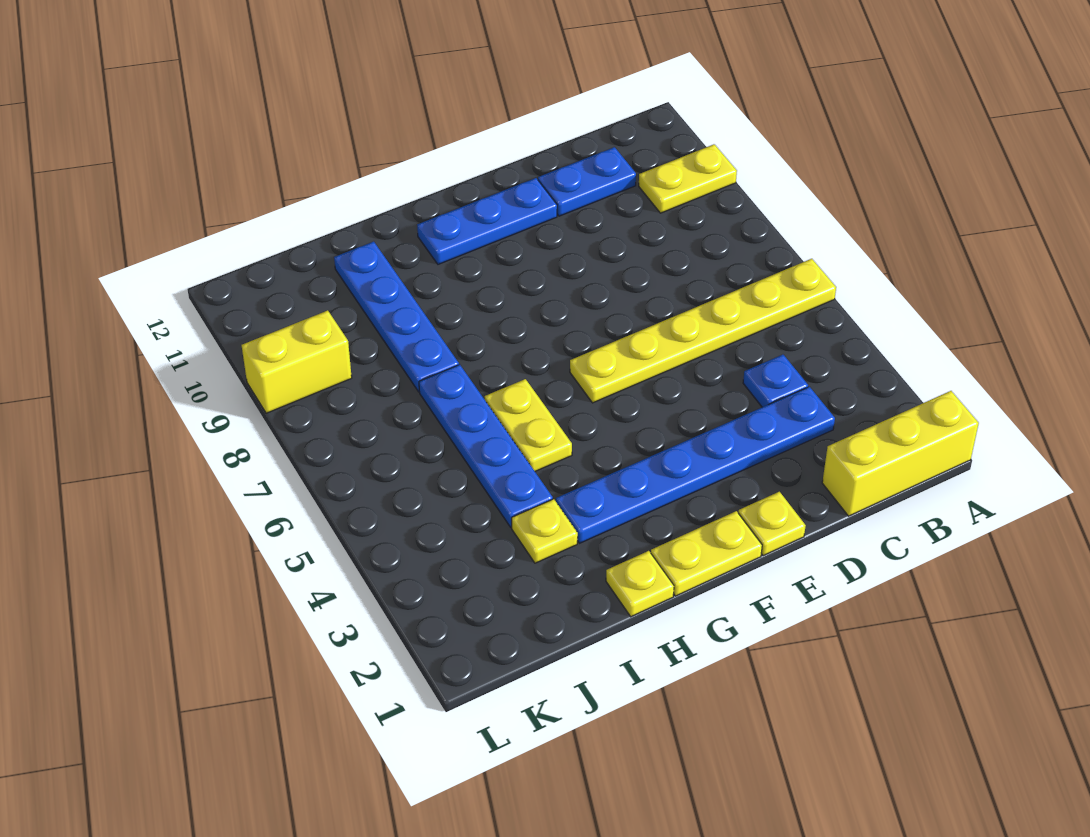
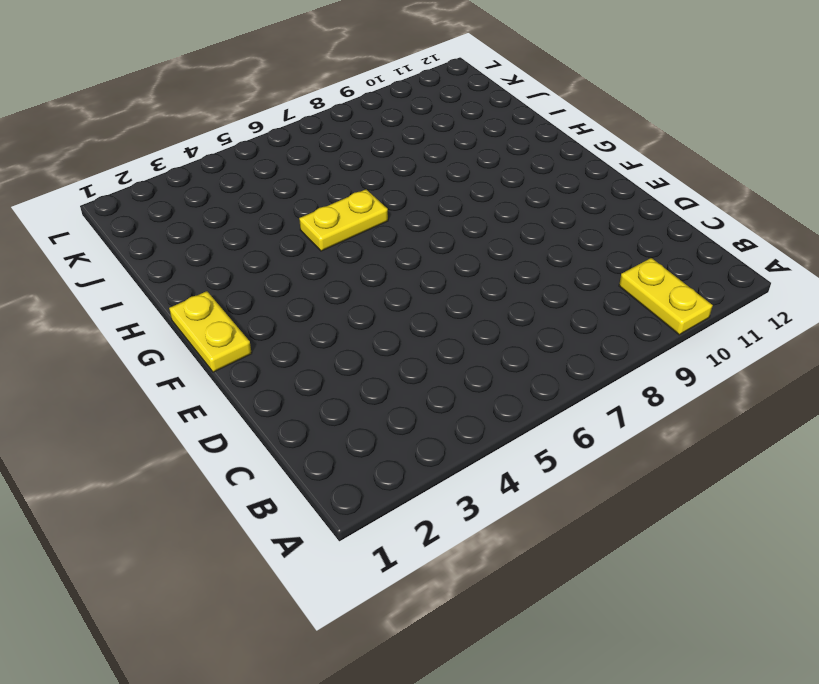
none -> yellow 1x3 brick [822,391,979,516]
none -> yellow 1x6 plate [570,259,836,403]
none -> blue 1x6 plate [556,387,835,543]

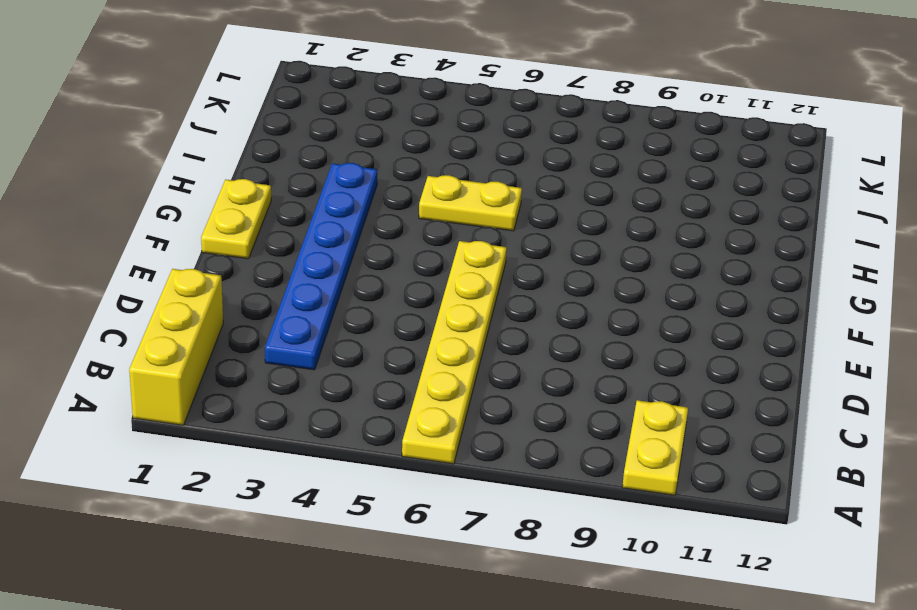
none -> blue 1x1 plate [743,355,808,407]
none -> blue 1x2 plate [538,147,636,216]
none -> yellow 1x1 plate [738,492,806,556]

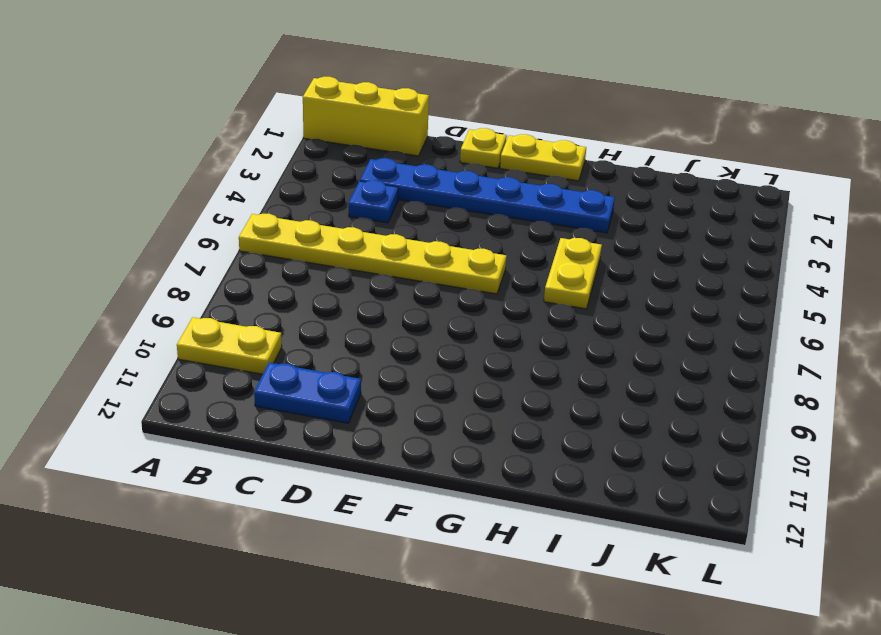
none -> blue 1x3 plate [417,178,557,264]
none -> yellow 1x1 plate [606,551,674,617]
none -> yellow 1x1 plate [512,499,578,563]

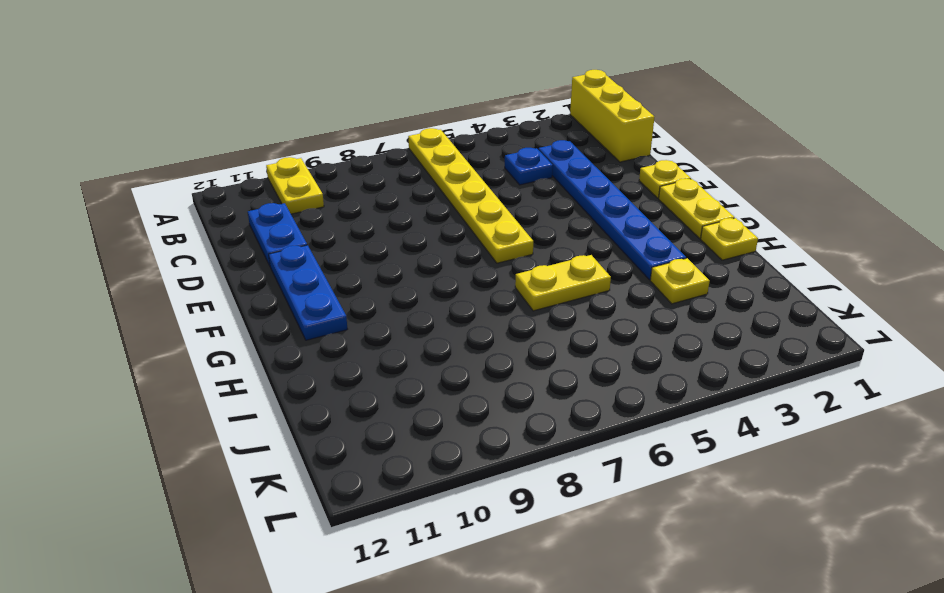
none -> blue 1x4 plate [419,365,553,527]
none -> blue 1x4 plate [334,242,459,392]
none -> yellow 1x2 brick [242,310,352,413]

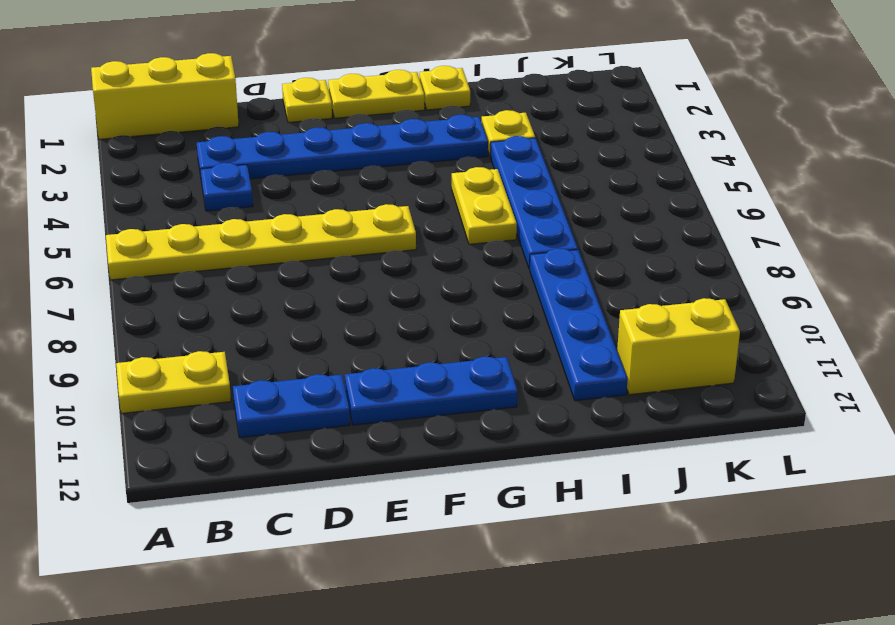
yellow 1x2 brick [617,298,740,395] -> yellow 1x2 brick moved to [242,310,352,413]

